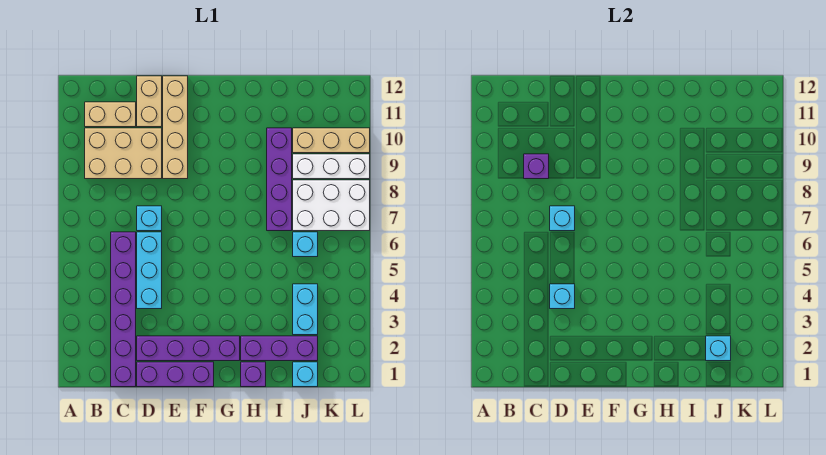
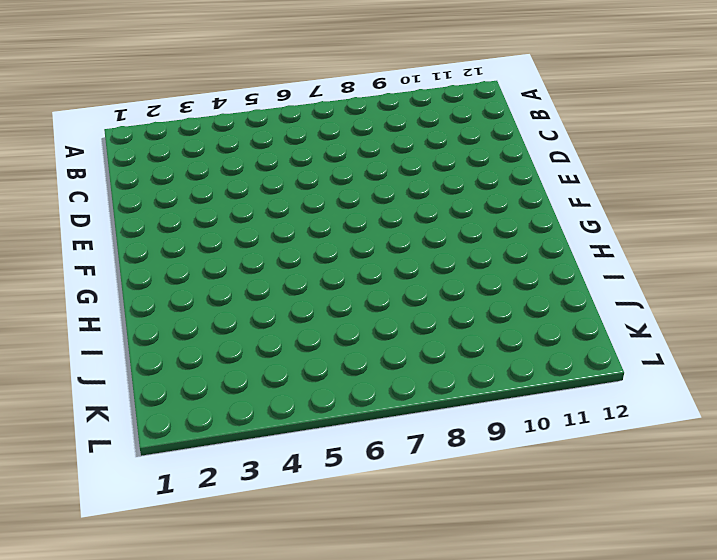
none -> tan 2x3 brick [85,128,162,179]
none -> tan 1x2 brick [85,102,136,127]
none -> purple 1x6 brick [111,232,136,387]

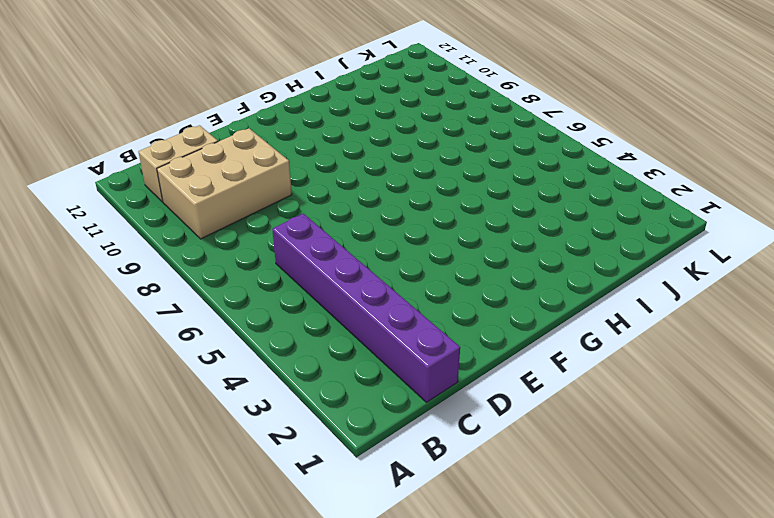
none -> purple 1x3 brick [137,362,214,387]
none -> purple 1x4 brick [137,336,240,361]
none -> cyan 1x3 brick [137,232,162,309]

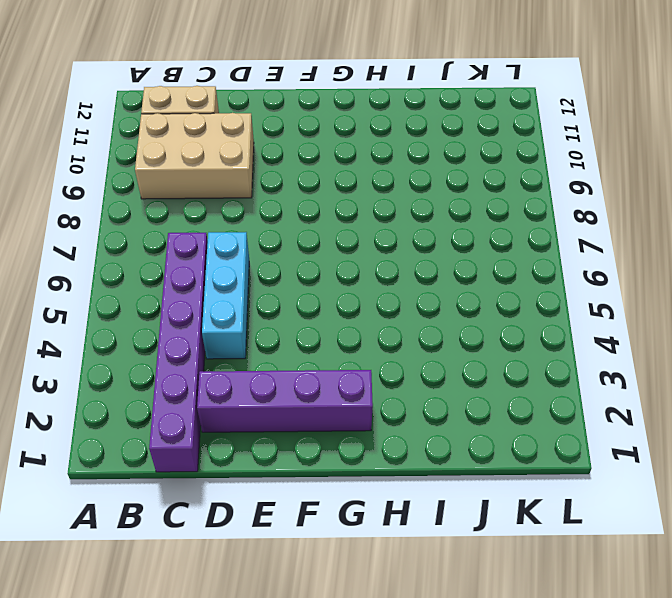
none -> purple 1x3 brick [137,362,214,387]
none -> cyan 1x1 brick [137,206,162,231]
none -> tan 1x2 brick [137,76,162,127]

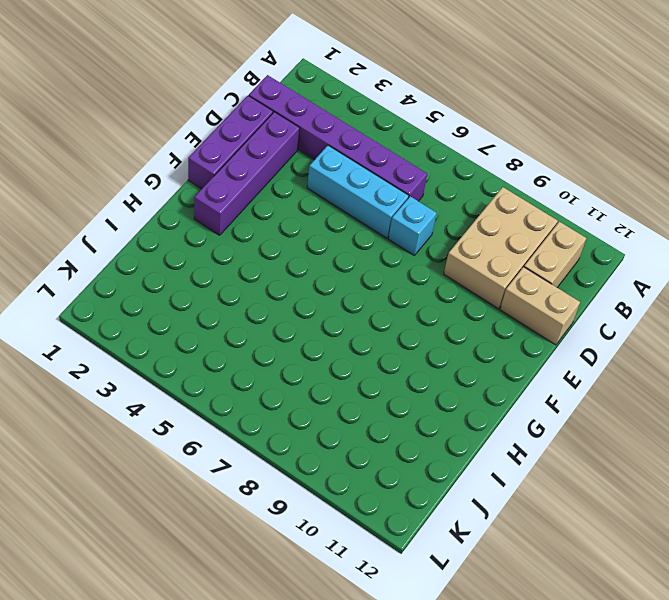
none -> tan 1x4 brick [163,76,188,179]
none -> purple 1x1 brick [241,362,266,387]
none -> purple 1x3 brick [241,336,318,361]

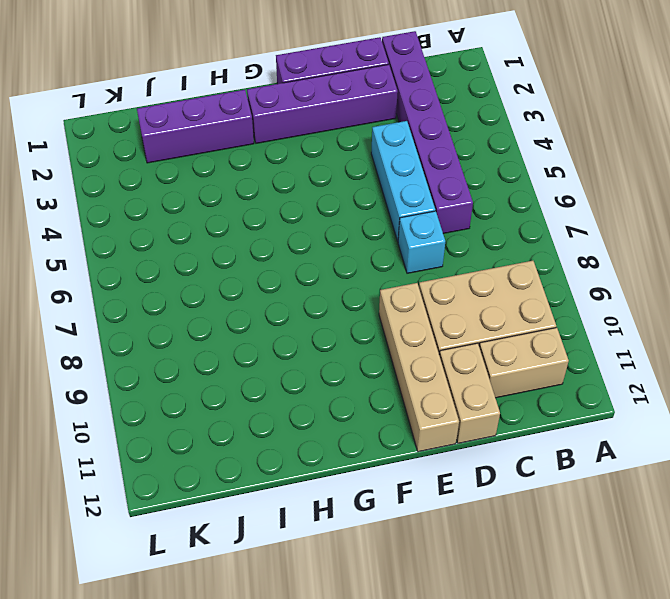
none -> purple 1x1 brick [241,362,266,387]
none -> purple 1x4 brick [267,128,292,231]
none -> cyan 1x1 brick [293,362,318,387]

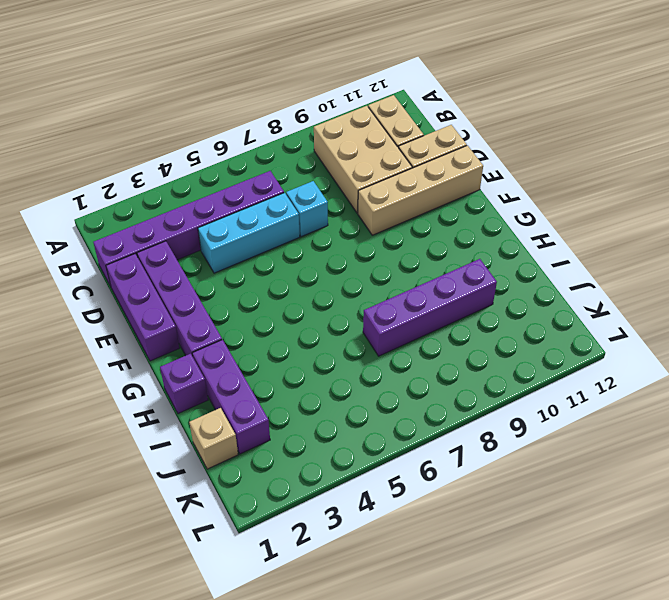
tan 1x1 brick [189,408,238,469] -> cyan 1x1 brick [293,362,318,387]
none -> cyan 1x2 brick [293,284,318,335]
none -> cyan 1x1 brick [293,232,318,257]
none -> white 2x3 brick [293,180,370,231]

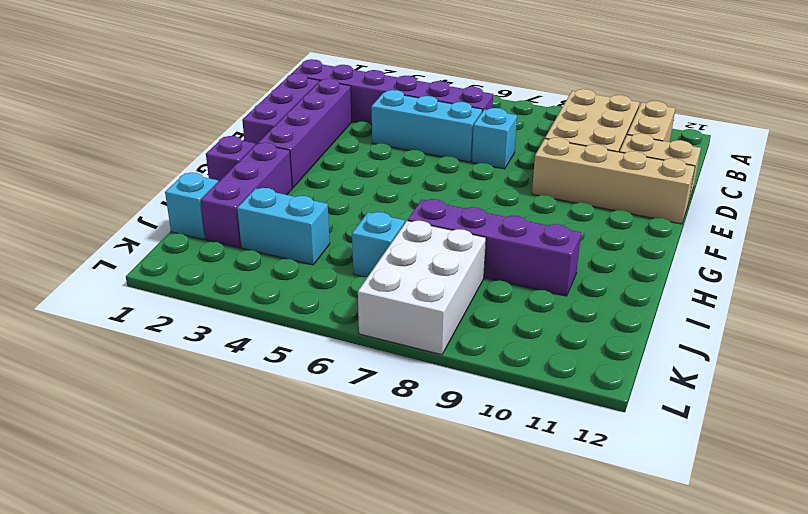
none -> white 1x3 brick [293,154,370,179]
none -> tan 1x3 brick [293,128,370,153]
none -> purple 1x1 brick [524,154,549,179]

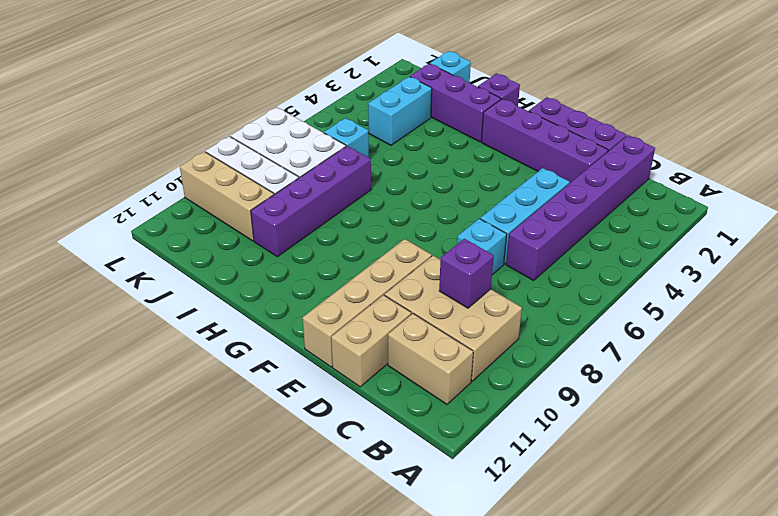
none -> cyan 1x1 brick [550,284,575,309]
none -> cyan 1x1 brick [550,206,575,231]
none -> cyan 1x1 brick [706,336,731,361]

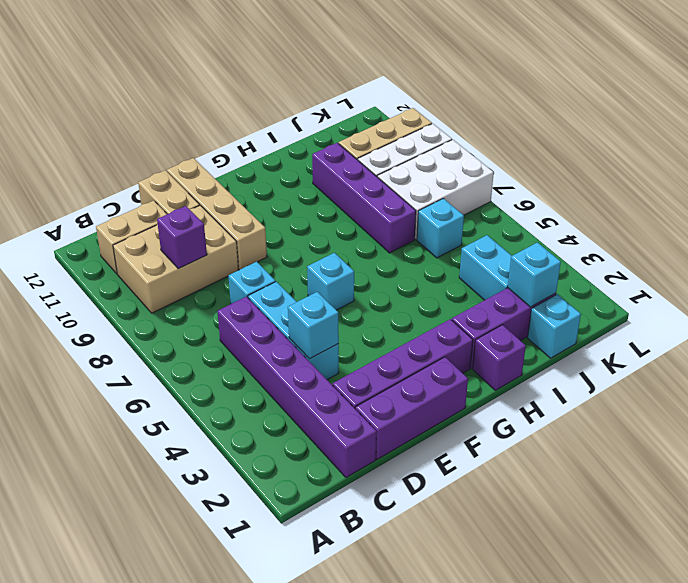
cyan 1x1 brick [307,253,354,310] -> cyan 1x1 brick moved to [550,206,575,231]

